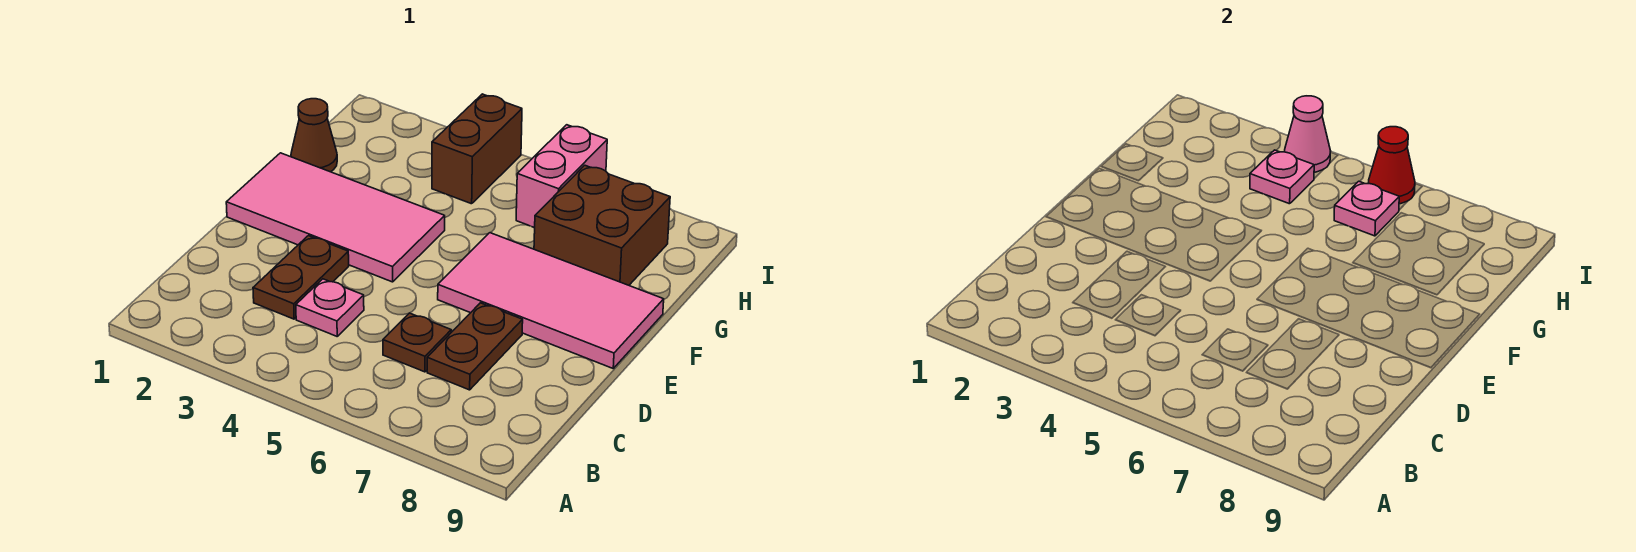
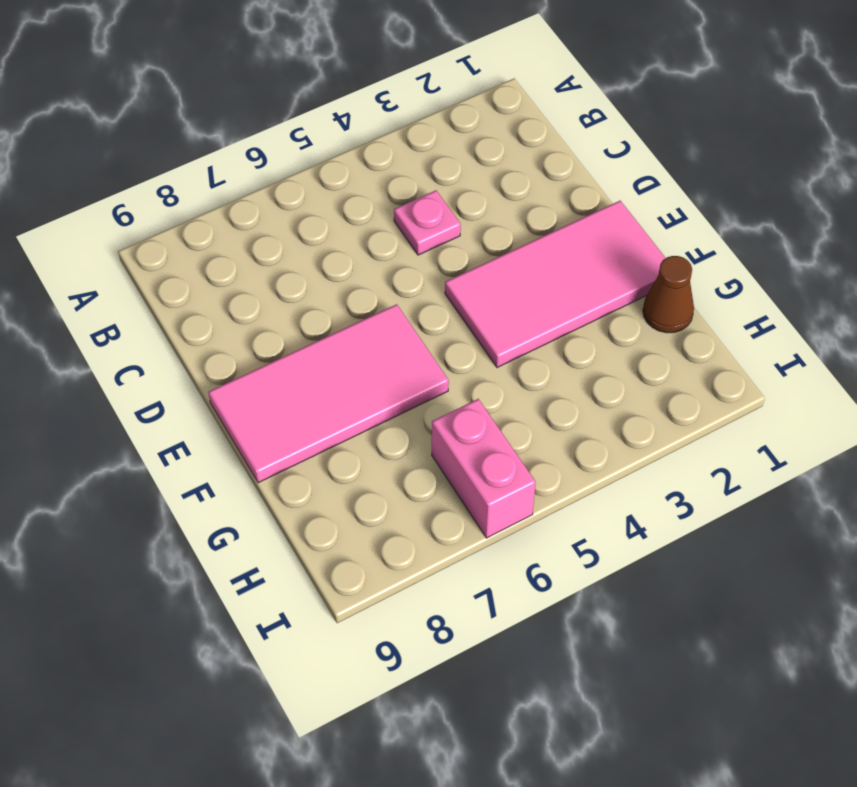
none -> brown 1x2 plate [253,236,349,319]
none -> brown 1x1 plate [383,313,451,372]
none -> brown 1x2 plate [427,303,523,390]

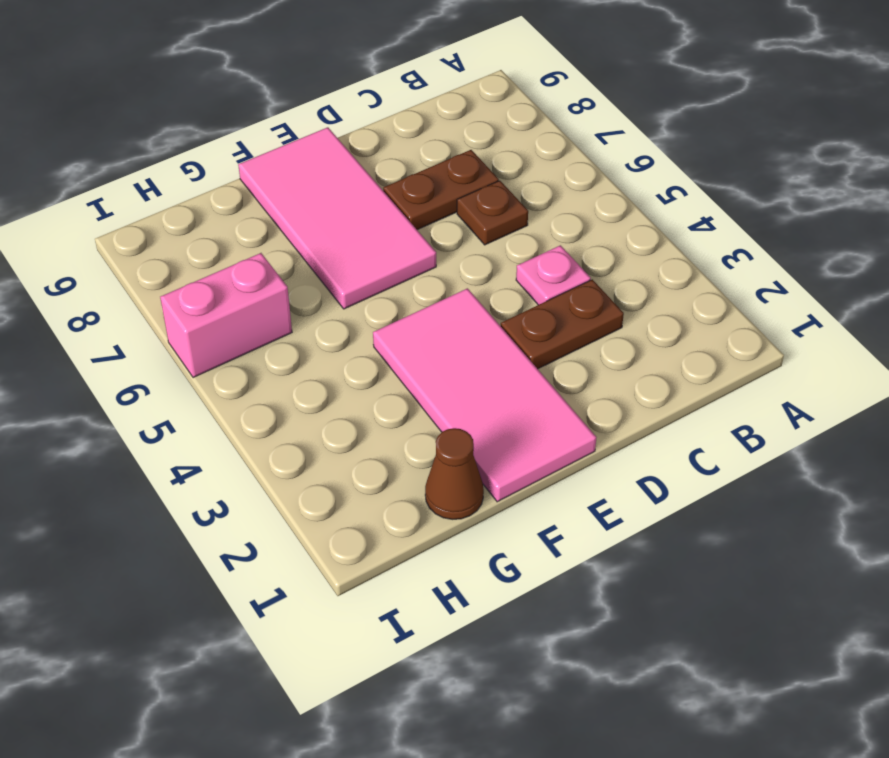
none -> brown 2x2 brick [534,165,670,285]
none -> brown 1x2 brick [432,94,522,204]
none -> pink 1x1 plate [1250,150,1314,204]

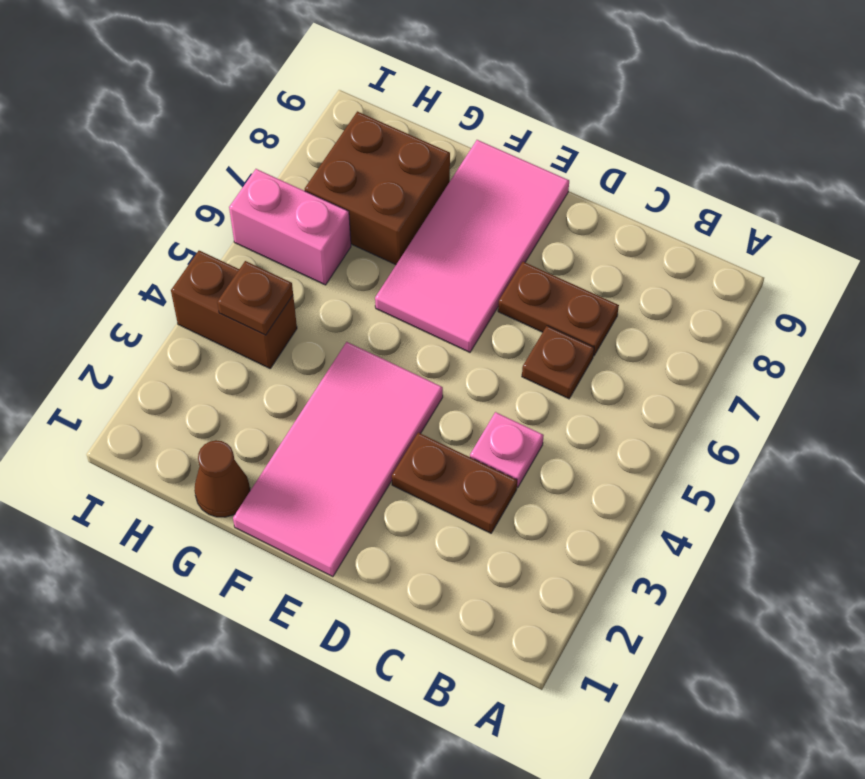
brown 1x1 plate [217,261,293,335] -> pink 1x1 plate [1250,150,1314,204]
none -> pink 1x1 plate [1334,181,1399,236]
none -> pink 1x1 cone [1285,96,1330,172]
none -> red 1x1 cone [1368,127,1415,204]

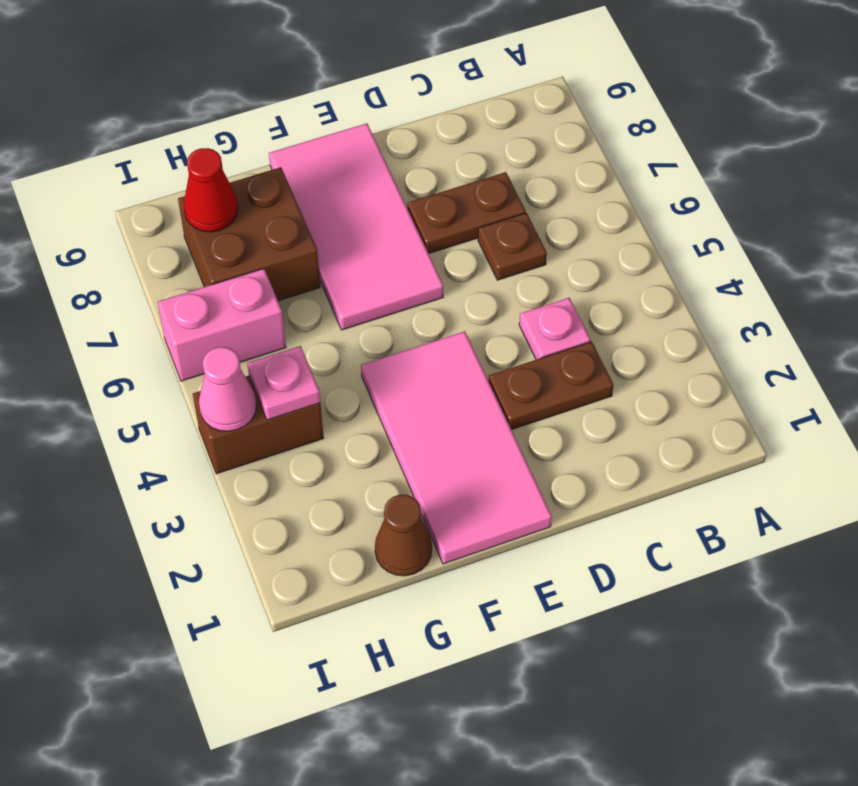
red 1x1 cone [184,148,238,232] -> red 1x1 cone moved to [1368,127,1415,204]
none -> pink 1x1 plate [1334,181,1399,236]

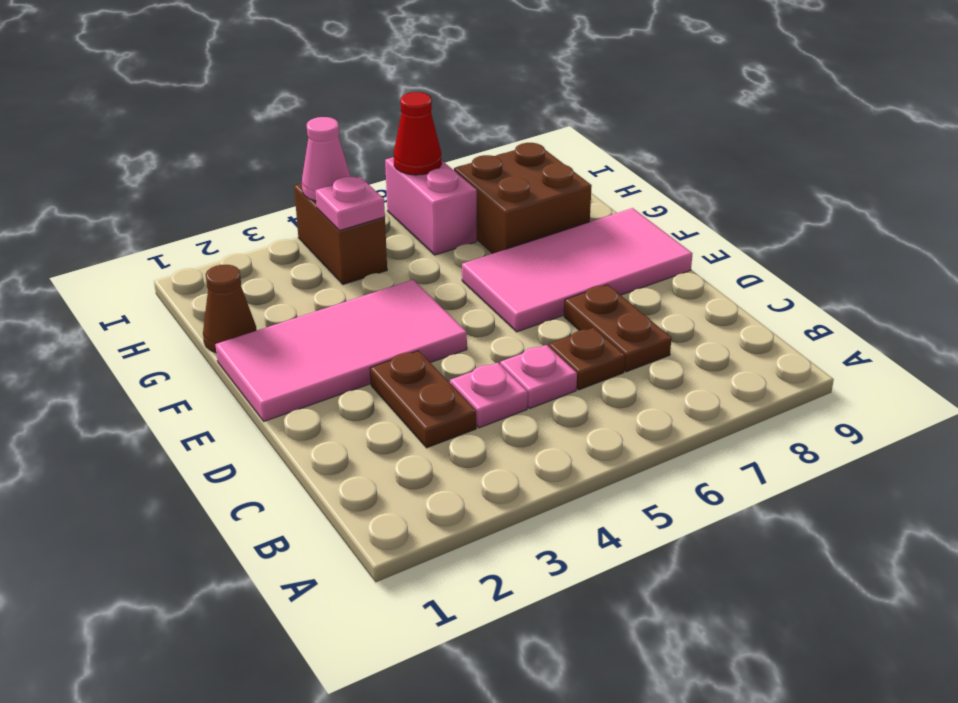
pink 1x1 plate [500,345,577,408] -> pink 1x1 plate moved to [1334,181,1399,236]

